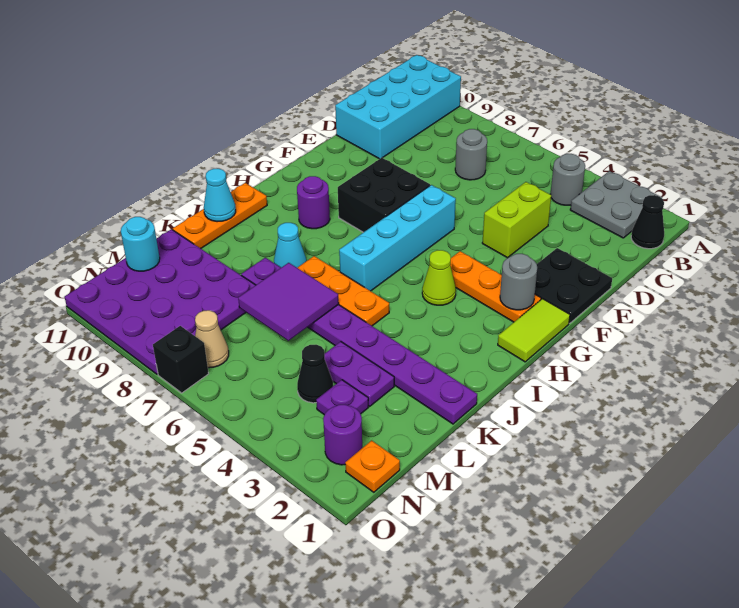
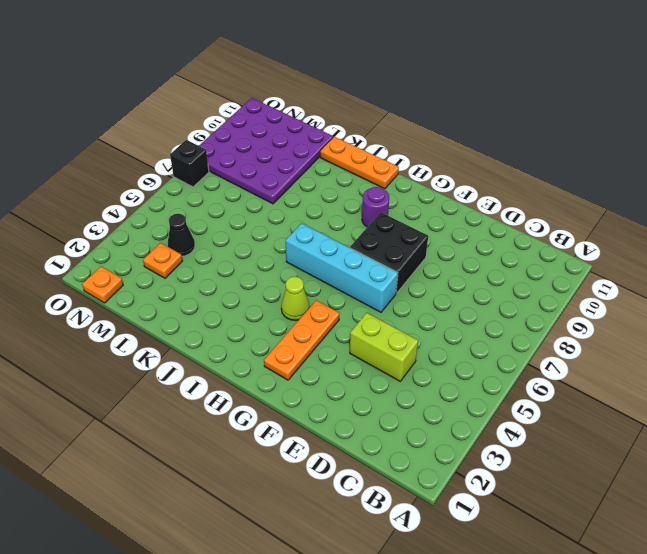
orange 1x1 plate [143,243,182,278] -> purple 1x1 plate [316,380,368,415]
none -> grey 2x2 plate [570,171,662,238]
none -> cyan 2x4 brick [335,55,461,159]
none -> black 1x1 cone [631,195,664,249]

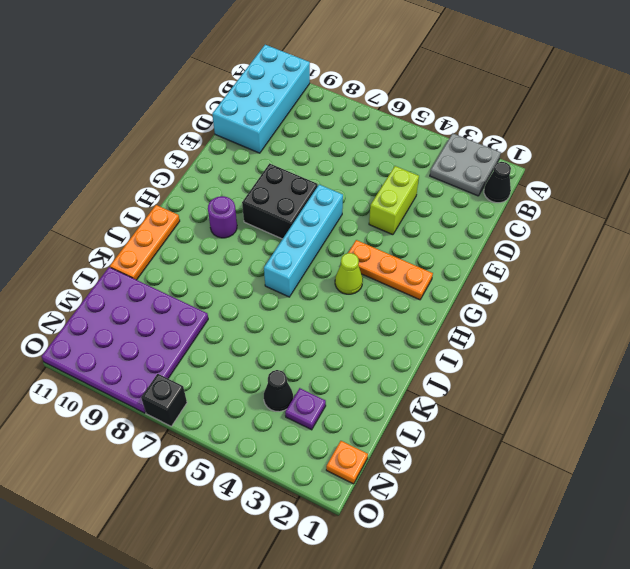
none -> grey 1x1 round brick [550,154,585,205]
none -> grey 1x1 round brick [455,129,487,180]
none -> black 2x2 plate [535,248,612,323]

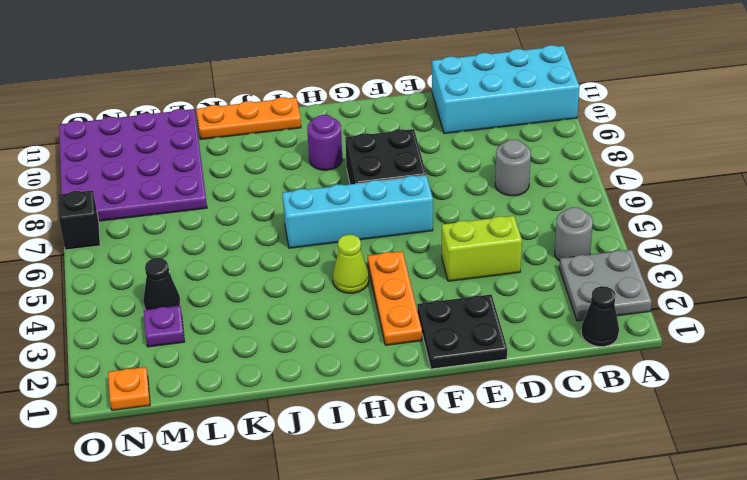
none -> lime 1x2 tile [498,299,570,362]
none -> orange 1x3 plate [297,256,389,326]
none -> cyan 1x1 cone [274,223,306,268]

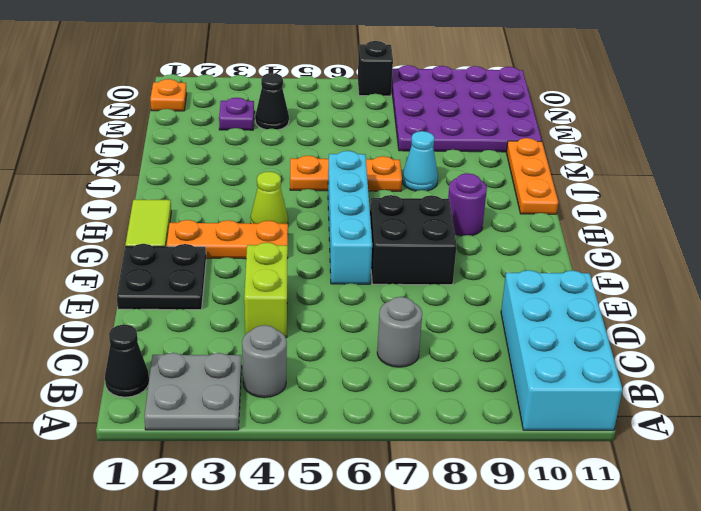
none -> purple 1x8 plate [241,258,477,424]
none -> purple 1x2 plate [325,342,394,406]
none -> purple 1x1 round brick [323,405,362,465]

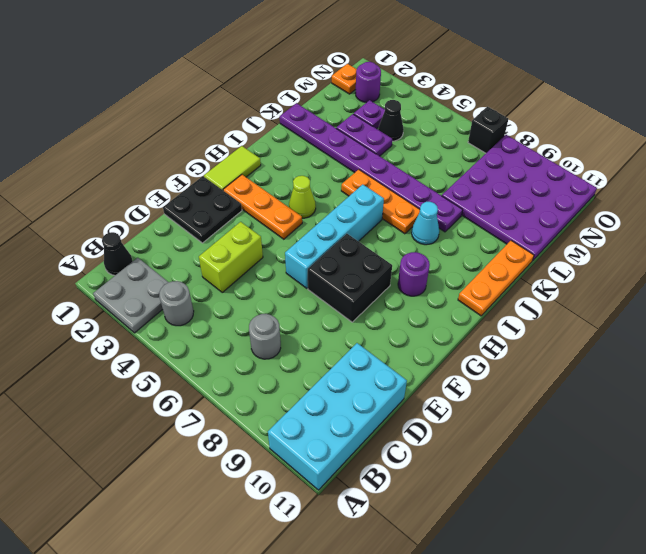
none -> tan 1x1 cone [195,310,229,368]
none -> grey 1x1 round brick [500,254,537,310]
none -> cyan 1x1 cone [204,169,236,222]

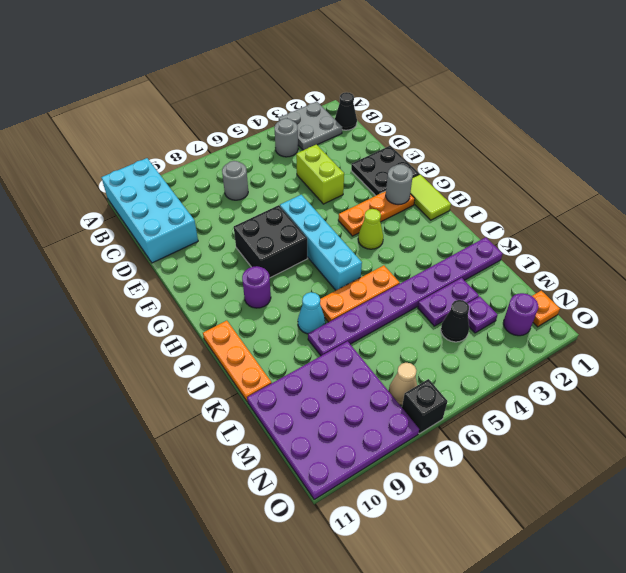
none -> cyan 1x1 cone [204,169,236,222]
none -> purple 2x2 tile [238,263,339,341]
none -> cyan 1x1 round brick [121,217,160,271]

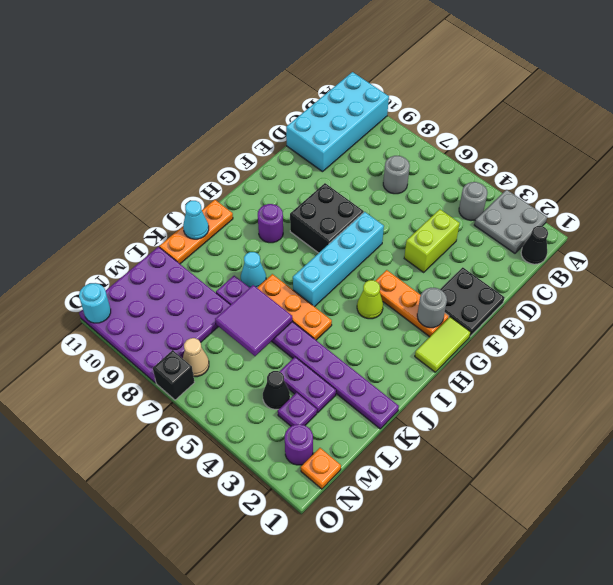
cyan 1x1 round brick [79,283,111,323] -> cyan 1x1 round brick moved to [121,217,160,271]

